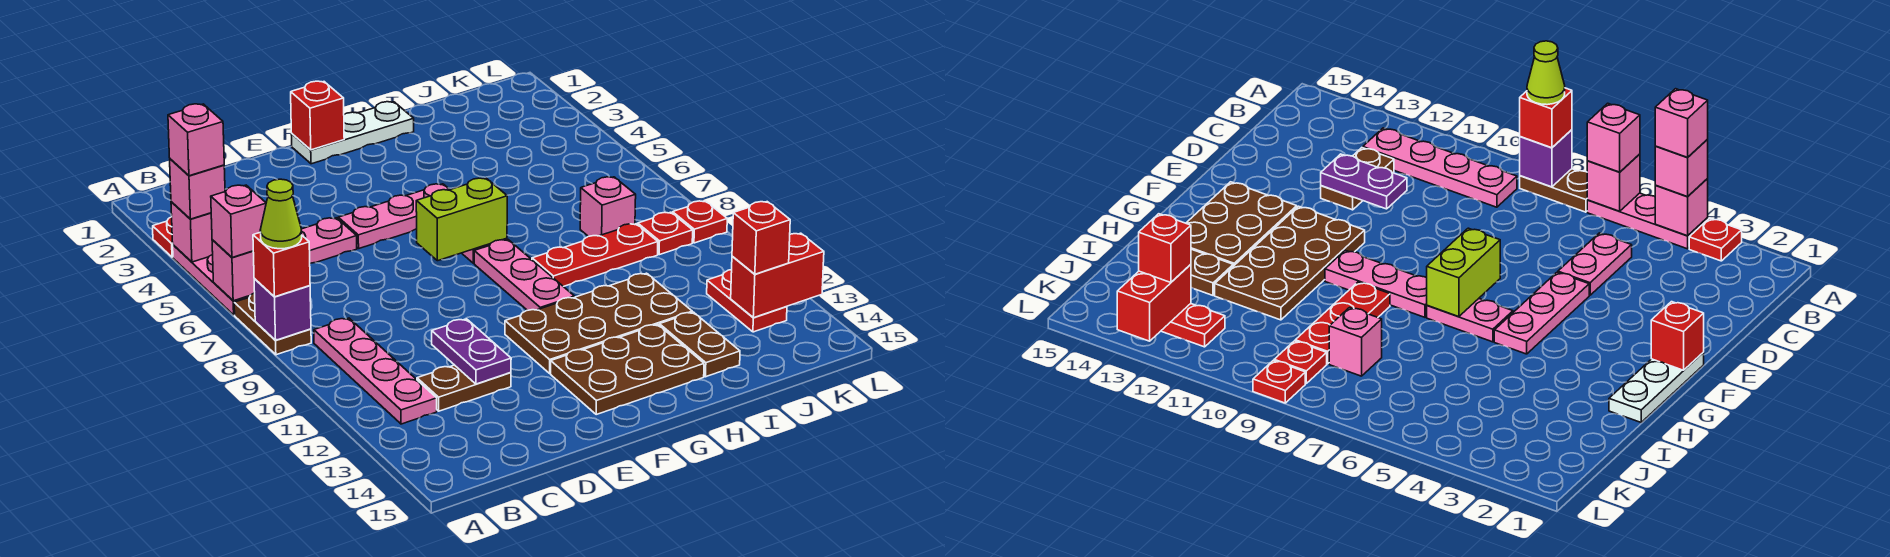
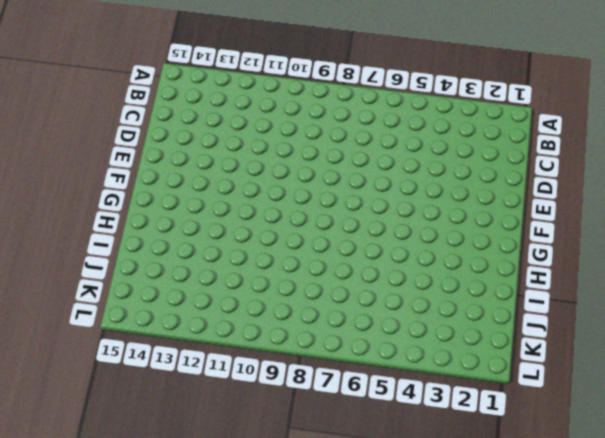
none -> red 1x1 plate [153,217,173,257]
none -> pink 1x3 plate [173,245,250,315]
none -> brown 1x2 plate [234,293,311,355]
none -> pink 1x4 plate [314,318,437,424]

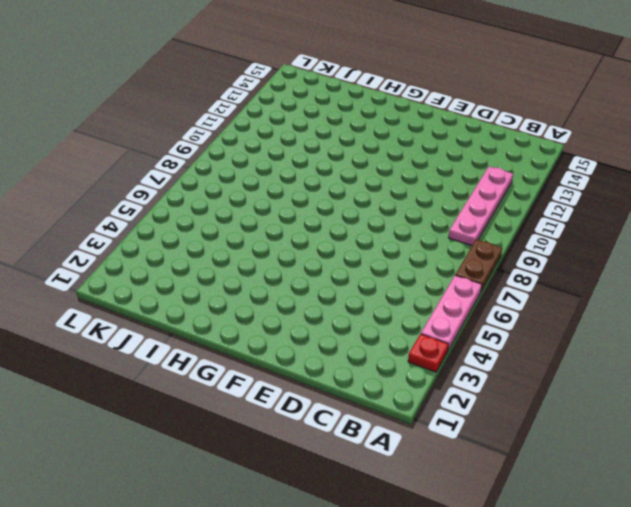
none -> pink 1x2 plate [301,218,357,263]
none -> brown 1x2 plate [417,365,511,411]
none -> pink 1x3 plate [338,184,450,248]
none -> white 1x3 plate [291,102,414,164]

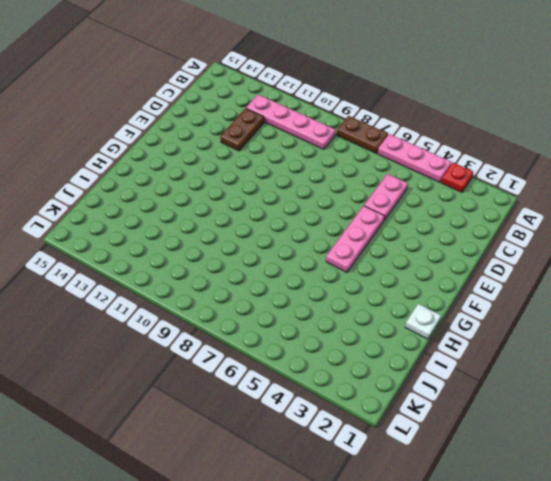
white 1x1 plate [405,304,441,339] -> white 1x3 plate [291,102,414,164]
none -> brown 2x4 plate [505,273,692,373]
none -> brown 2x3 plate [551,324,704,414]
none -> pink 1x2 plate [1427,299,1513,342]
none -> pink 1x3 plate [474,240,574,310]

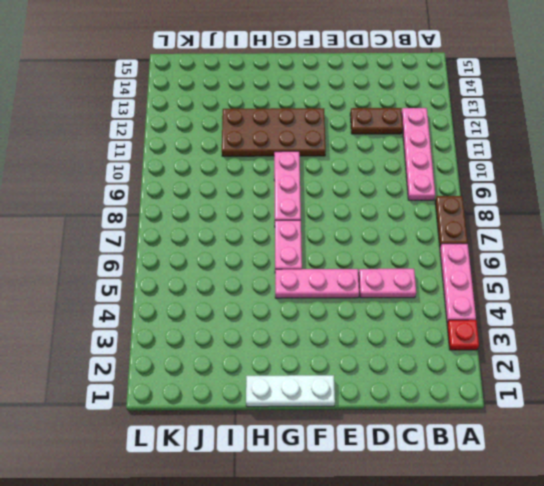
none -> brown 2x3 plate [551,324,704,414]
none -> red 1x3 plate [532,224,658,287]
none -> brown 1x2 plate [659,312,740,377]
none -> pink 1x1 brick [580,177,636,236]

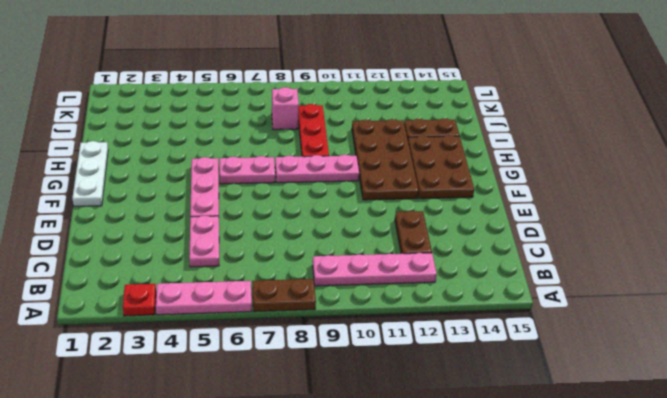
none -> red 1x1 plate [638,212,693,255]
none -> red 1x2 plate [707,270,787,332]
none -> red 1x1 plate [673,201,727,243]
none -> pink 1x1 brick [171,202,213,262]

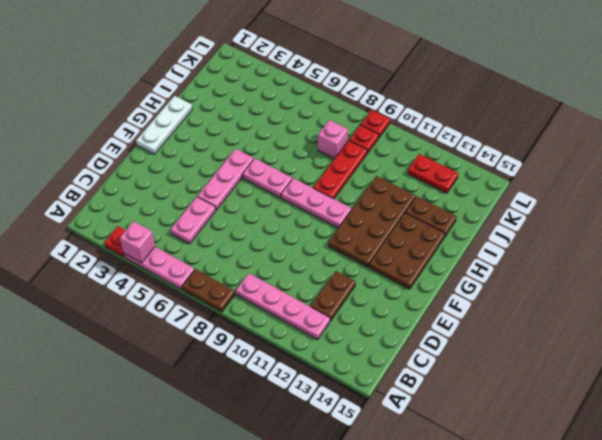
none -> pink 1x1 brick [212,240,255,301]
none -> purple 1x1 brick [254,278,311,340]
none -> purple 1x2 plate [432,319,511,384]
none -> red 1x1 brick [291,81,344,150]

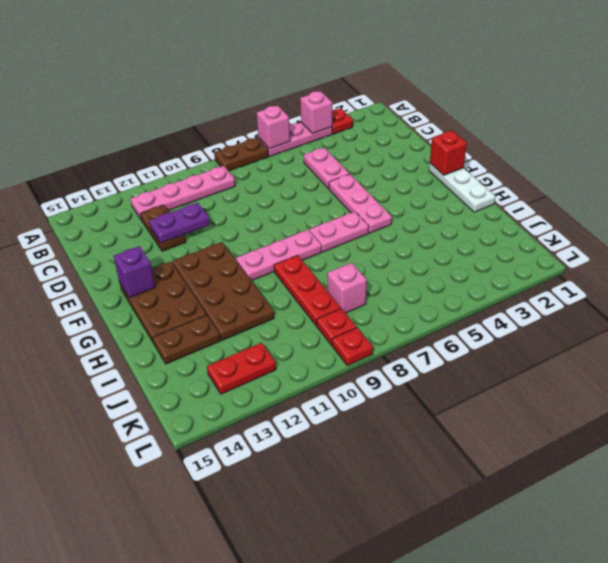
purple 1x1 brick [114,246,155,298] -> purple 1x1 brick moved to [254,278,311,340]
none -> lime 1x2 brick [416,178,507,261]
none -> red 1x2 brick [731,233,824,318]
none -> pink 1x1 brick [170,159,225,219]
none -> pink 1x1 brick [211,185,266,257]

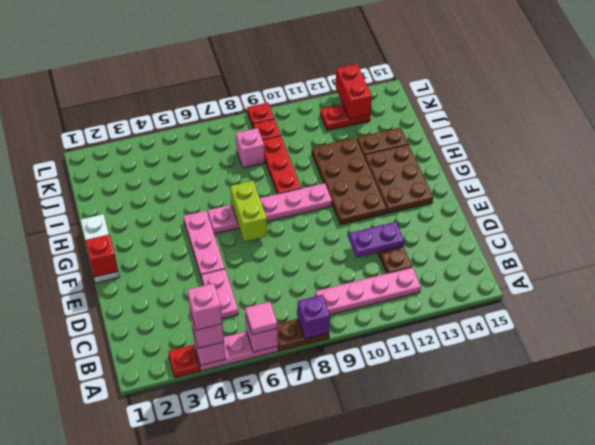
pink 1x1 tile [245,302,278,335] -> pink 1x1 brick [211,185,266,257]
none -> red 1x1 brick [253,232,310,297]
none -> red 1x1 brick [732,202,790,274]
none -> lime 1x1 cone [260,179,302,249]

